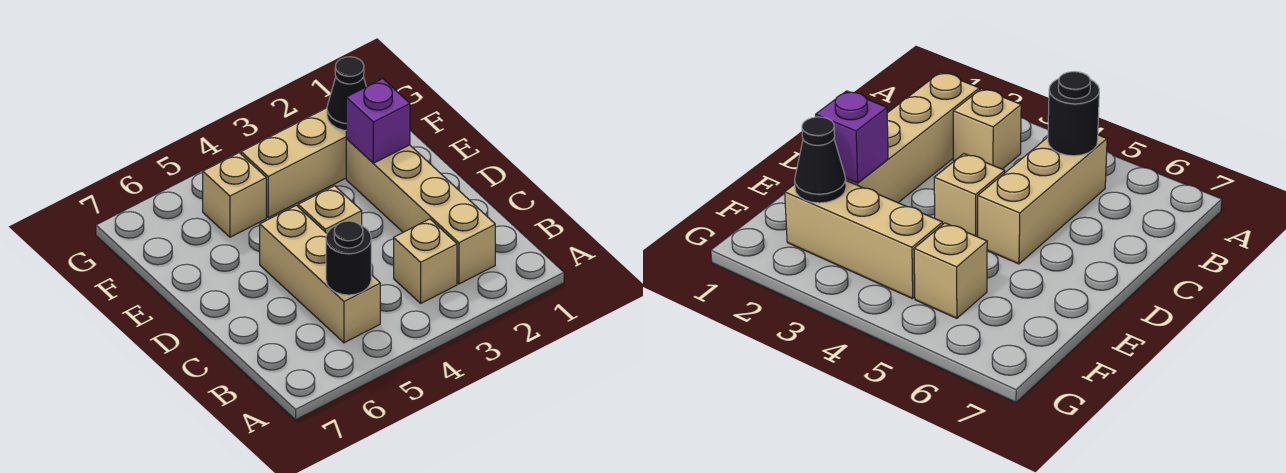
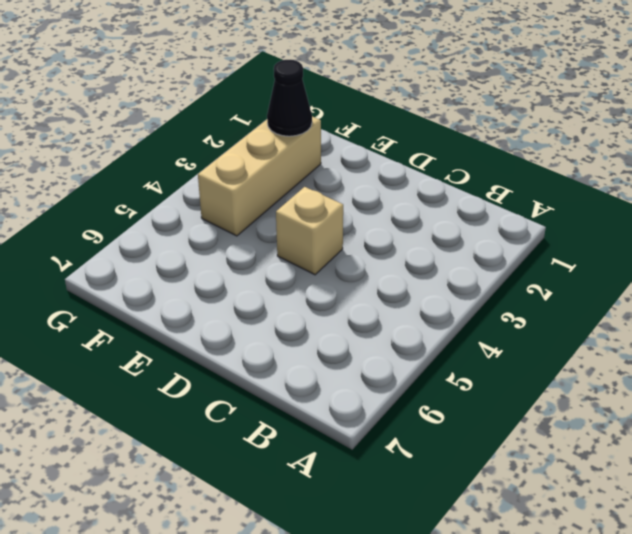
none -> tan 1x4 brick [346,139,495,284]
none -> tan 1x1 brick [394,219,457,303]

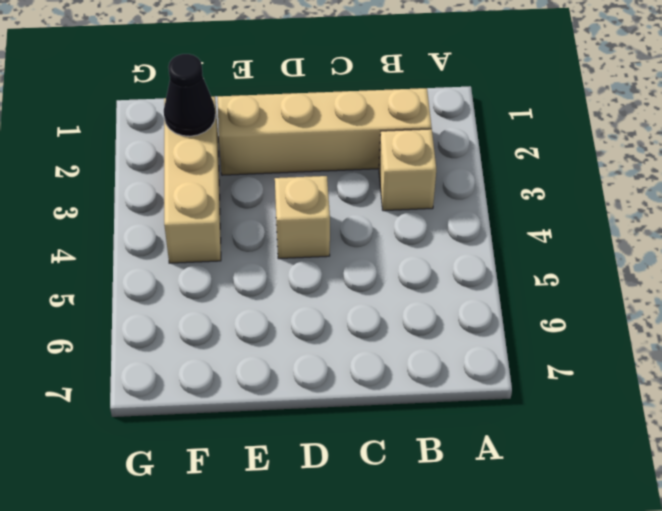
none -> tan 1x3 brick [260,205,380,343]
none -> tan 1x1 brick [203,153,266,237]

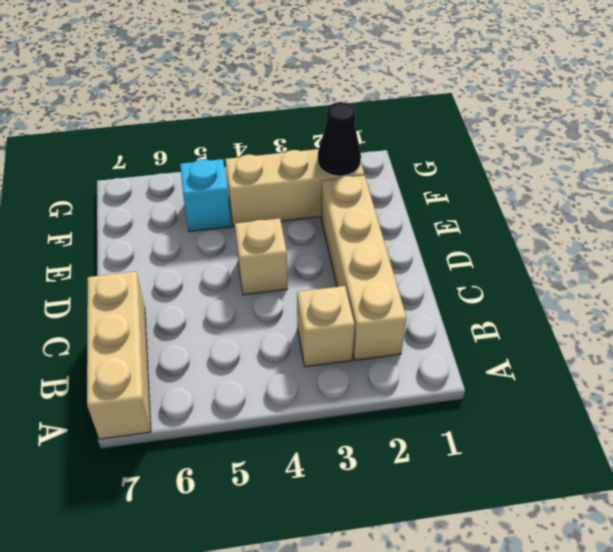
tan 1x3 brick [87,272,151,439] -> tan 1x3 brick moved to [260,205,380,343]
cyan 1x1 brick [180,159,231,232] -> tan 1x1 brick [203,153,266,237]
none -> black 1x1 round brick [326,221,371,295]
none -> purple 1x1 brick [346,79,410,163]

